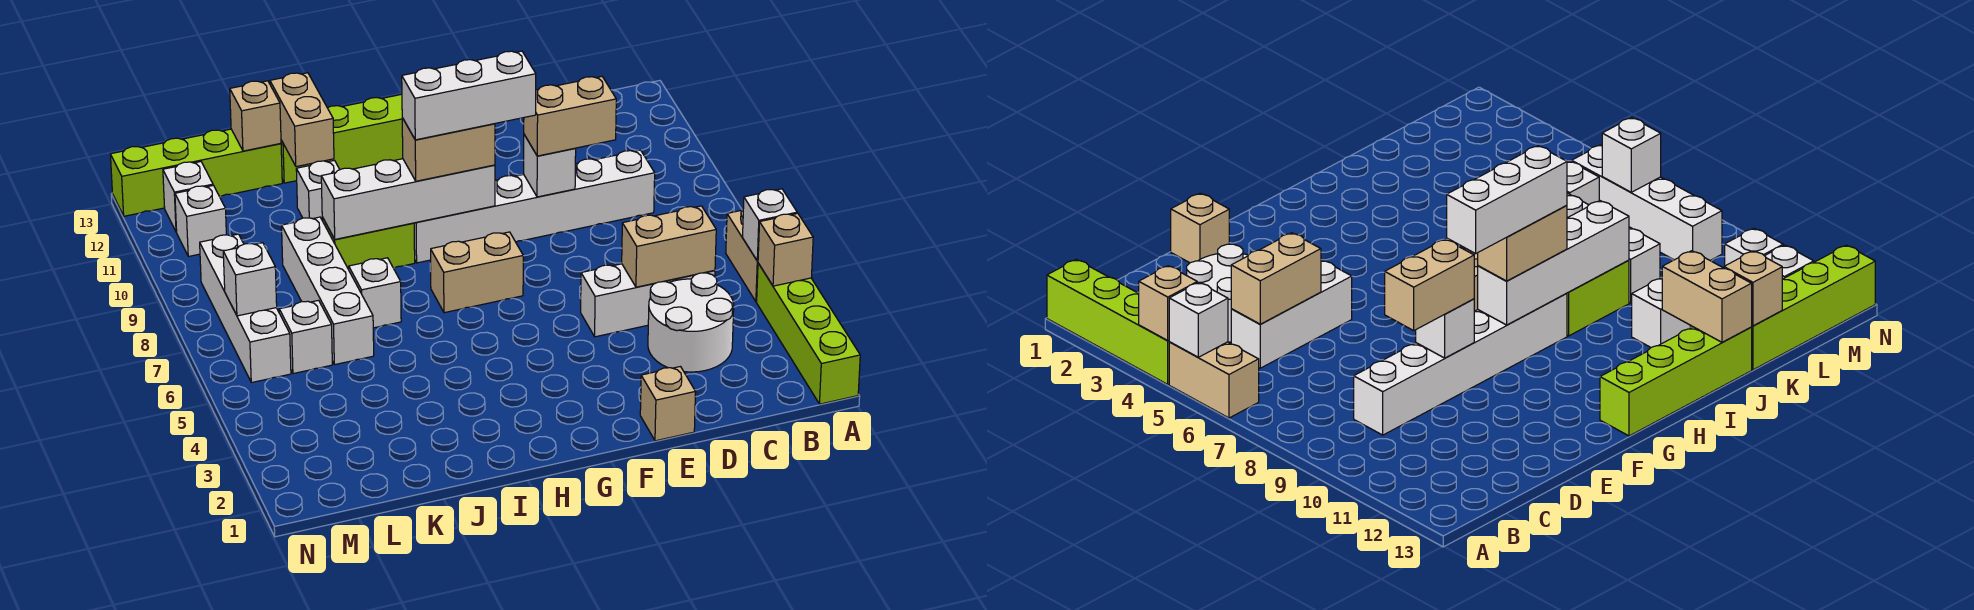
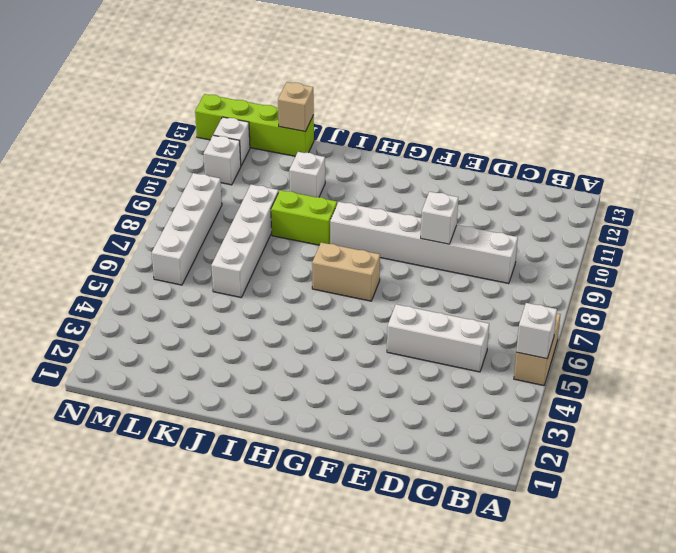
none -> lime 1x4 brick [757,263,860,404]
none -> white 2x2 round brick [648,273,734,372]
none -> tan 1x1 brick [640,367,696,441]

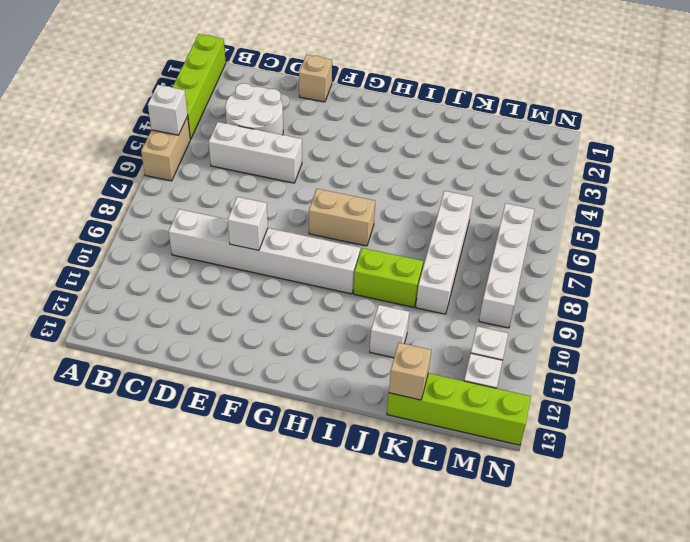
none -> lime 1x4 brick [281,94,403,183]
none -> white 1x1 brick [349,258,401,328]
none -> white 1x1 brick [279,300,332,374]

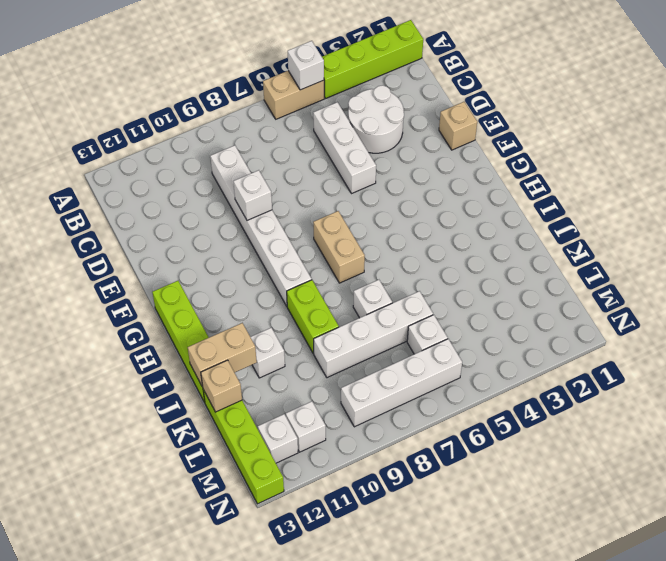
none -> tan 1x1 brick [758,213,813,286]
none -> tan 1x2 brick [622,206,716,287]
none -> white 1x4 brick [321,159,495,239]

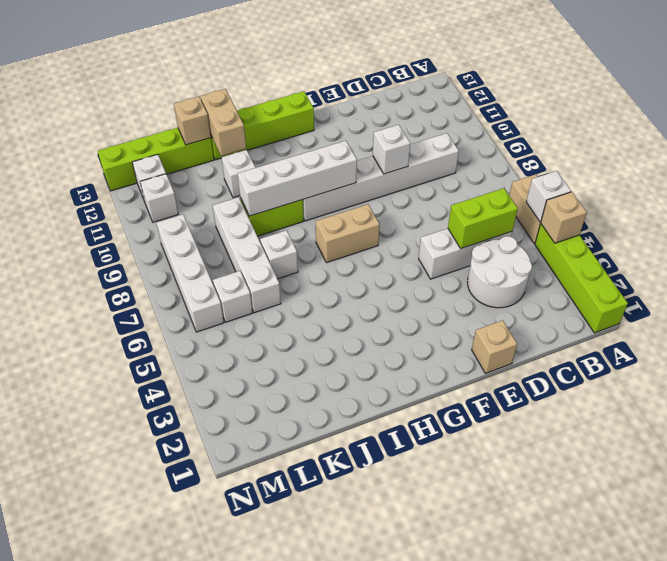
lime 1x2 brick [448,188,518,249] -> tan 1x2 brick [622,206,716,287]
none -> white 1x1 brick [223,243,277,316]
none -> tan 1x2 brick [524,77,616,156]
none -> tan 1x2 brick [402,118,495,181]

